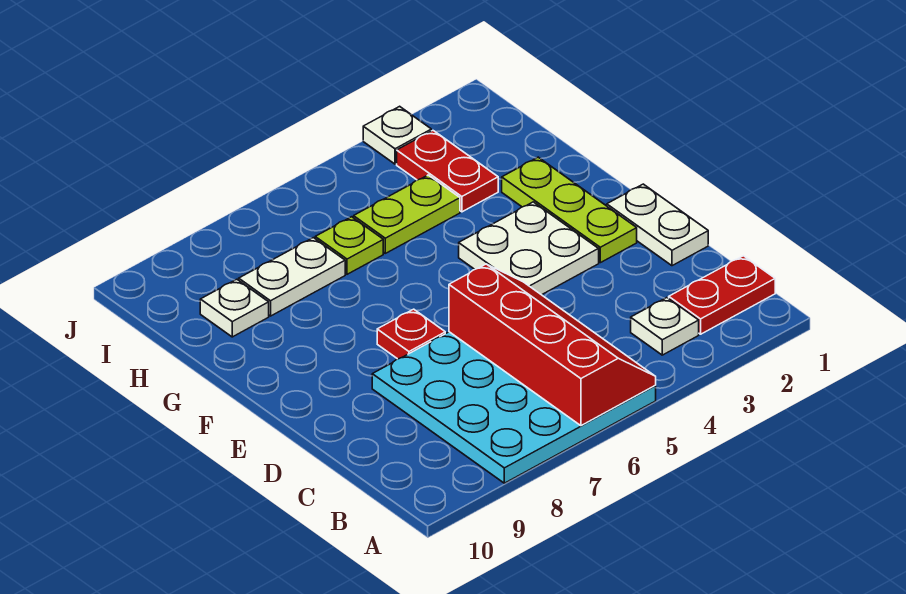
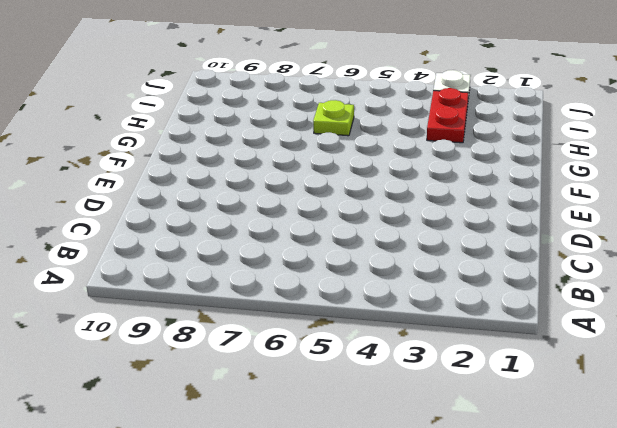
none -> cyan 4x4 plate [372,332,656,483]
none -> red 1x2 plate [669,256,775,334]
none -> white 1x1 plate [631,298,699,355]

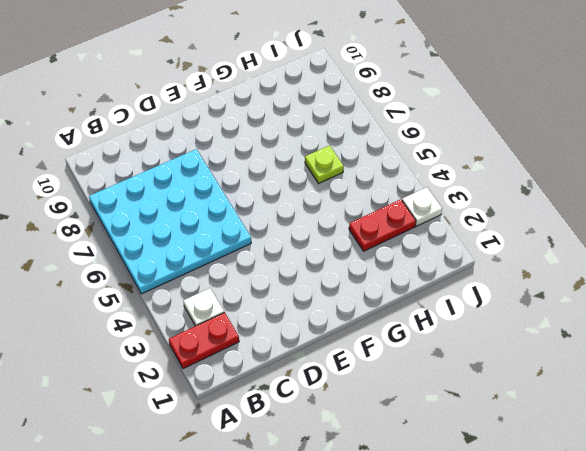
red 1x2 plate [169,312,239,369] -> red 1x2 plate turned to [669,256,775,334]
none -> white 1x2 plate [607,184,708,266]
none -> lime 1x3 plate [502,157,637,263]
none -> white 2x2 plate [459,202,599,295]

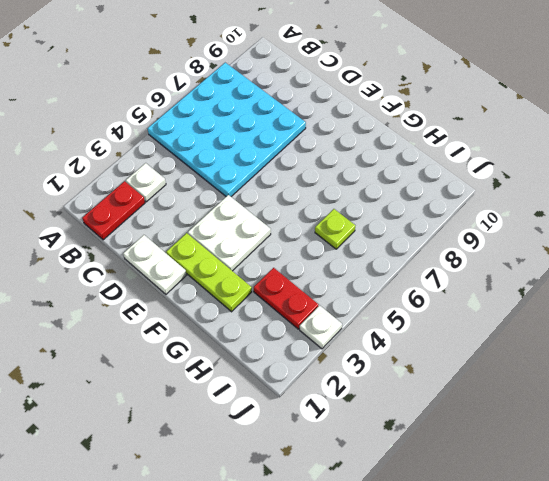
none -> red 1x1 plate [377,309,445,359]
none -> lime 1x2 plate [354,175,460,253]
none -> white 1x2 plate [239,238,345,316]

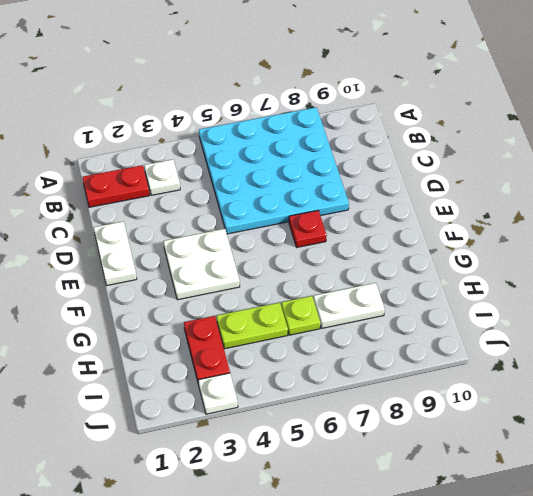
none -> lime 1x3 plate [502,157,637,263]
none -> white 1x1 plate [200,279,269,337]
none -> red 2x4 slope [449,264,656,426]

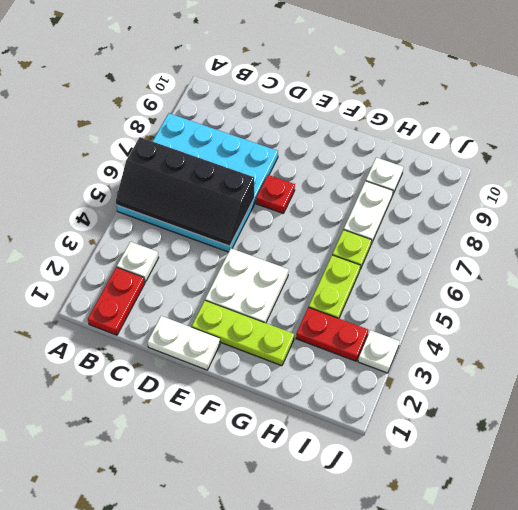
black 2x4 slope [116,137,254,246] -> red 2x4 slope [449,264,656,426]

